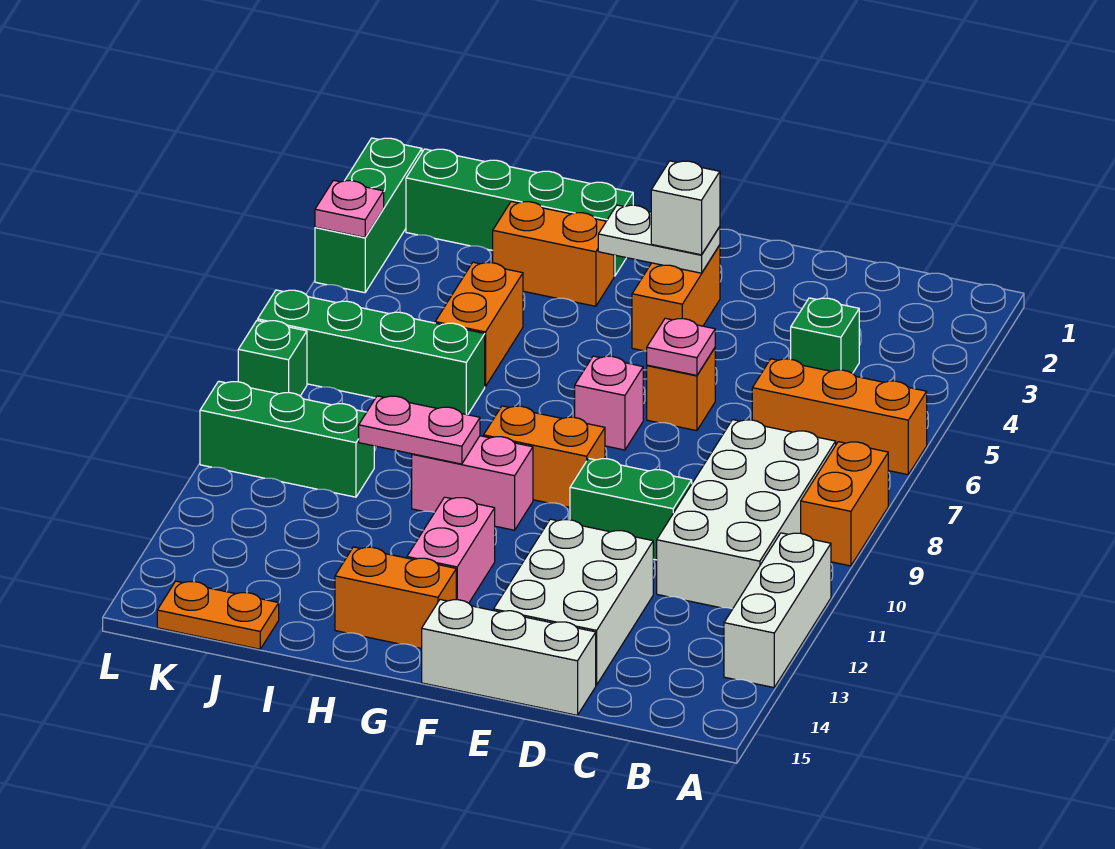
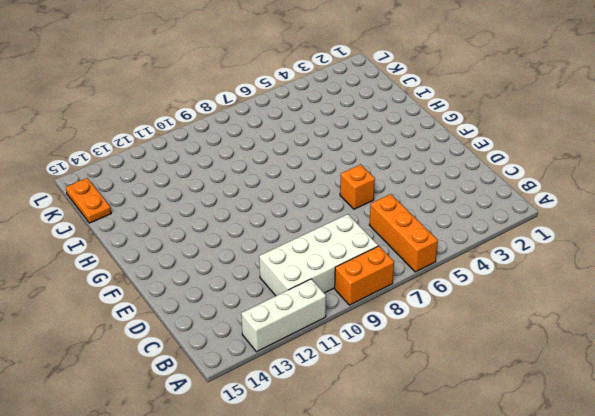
none -> green 1x1 brick [791,298,859,373]
none -> green 1x2 brick [570,458,692,560]
none -> white 2x3 brick [494,519,653,685]

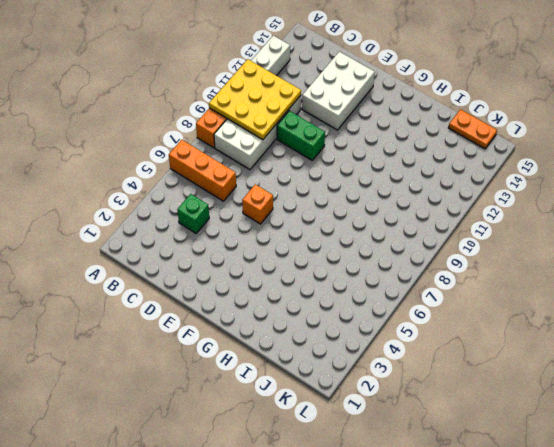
yellow 3x3 plate [209,59,301,140] -> none
none -> white 1x3 brick [422,600,596,715]
none -> orange 1x2 brick [632,245,720,351]
none -> pink 1x1 brick [575,356,643,450]

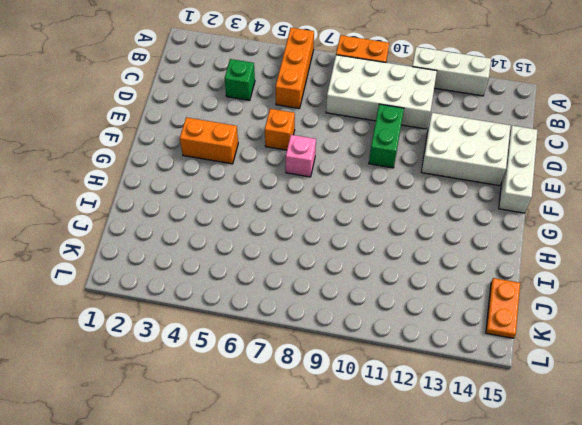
none -> orange 1x2 brick [484,406,605,507]
none -> pink 1x2 brick [412,436,533,530]
none -> pink 1x2 brick [407,497,495,603]

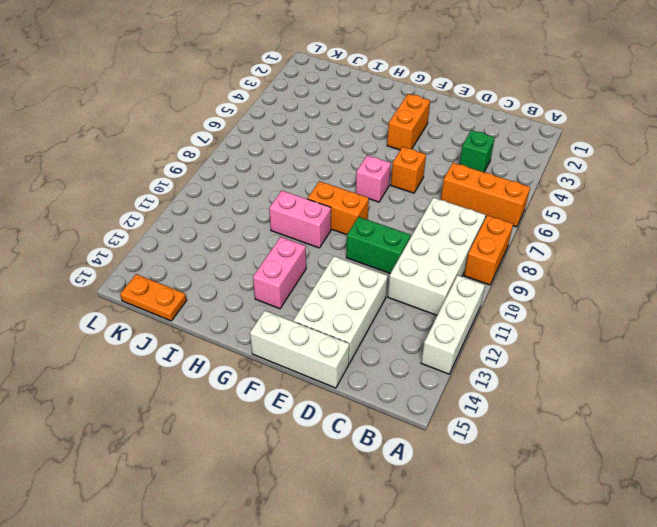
none -> orange 1x2 brick [335,547,456,649]
none -> green 1x4 brick [406,149,633,276]
none -> orange 1x2 brick [493,201,614,306]

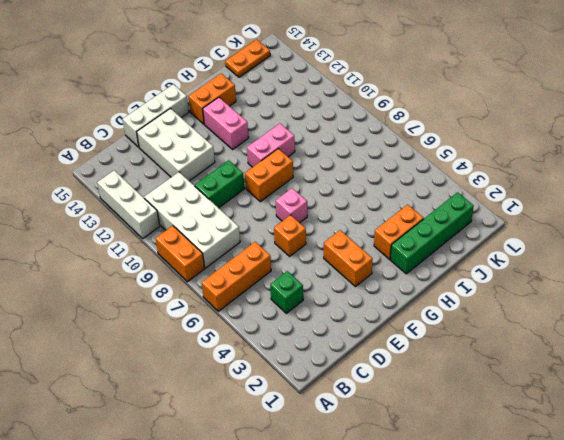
none -> orange 1x2 brick [435,262,523,387]
none -> green 1x4 brick [258,290,485,415]
none -> green 1x3 brick [200,381,374,497]

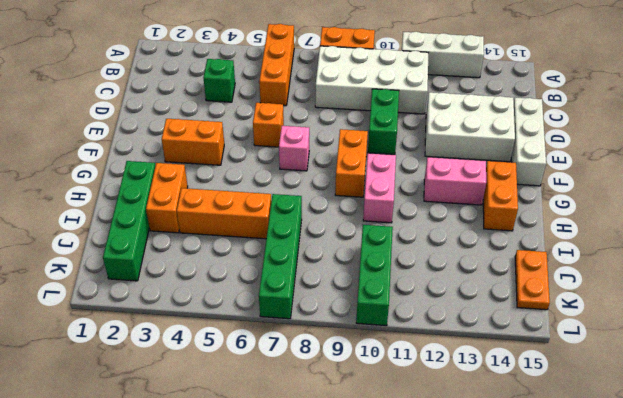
orange 1x3 brick [177,188,271,239] -> orange 1x2 brick [435,262,523,387]
none -> green 1x3 brick [315,138,422,293]
none -> green 1x1 brick [238,321,307,396]
none -> pink 1x1 plate [647,318,715,375]

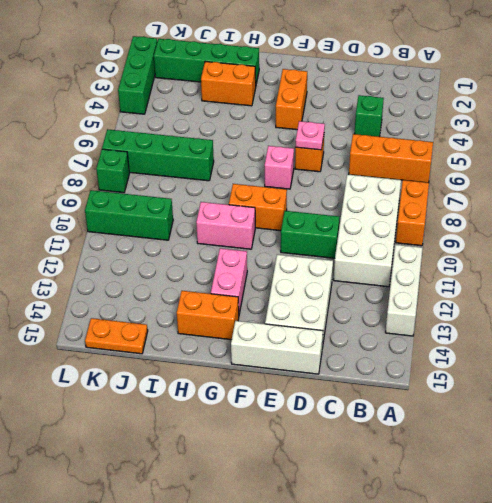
none -> orange 1x2 brick [435,262,523,387]
none -> white 1x2 plate [598,205,720,273]
none -> pink 1x2 plate [359,396,480,464]

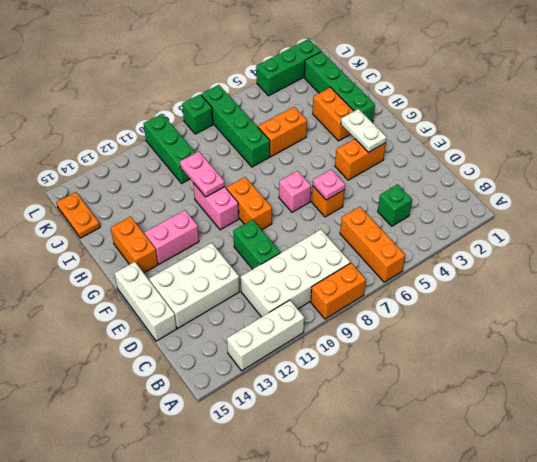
none -> pink 1x1 plate [315,180,384,237]
none -> white 1x1 brick [651,161,720,255]

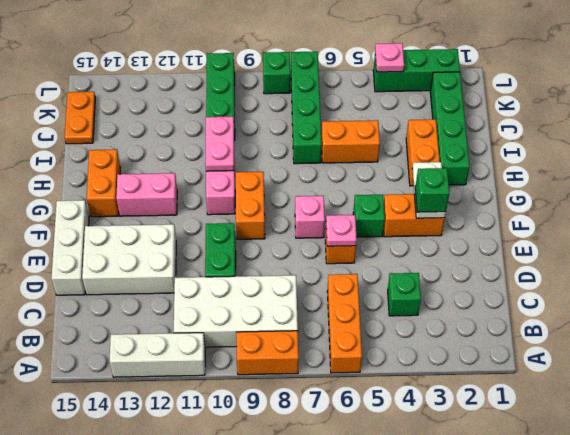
green 1x1 brick [415,168,449,212] -> white 1x1 brick [651,161,720,255]
green 1x1 brick [353,195,385,237] -> none

